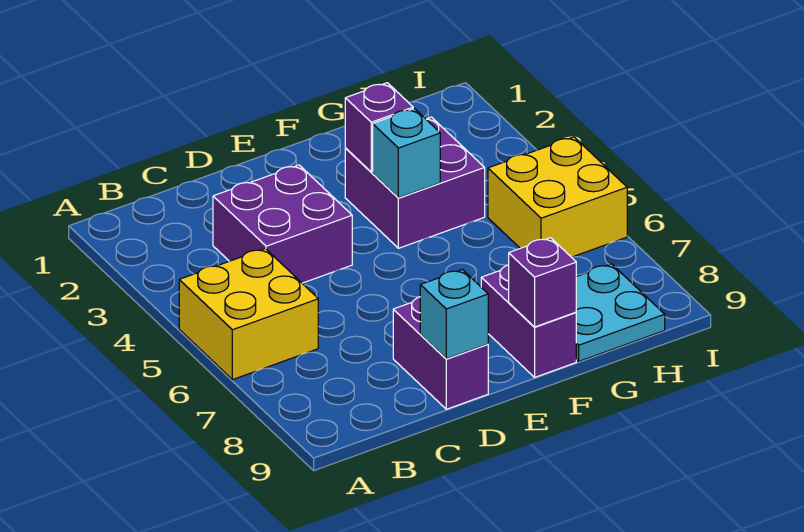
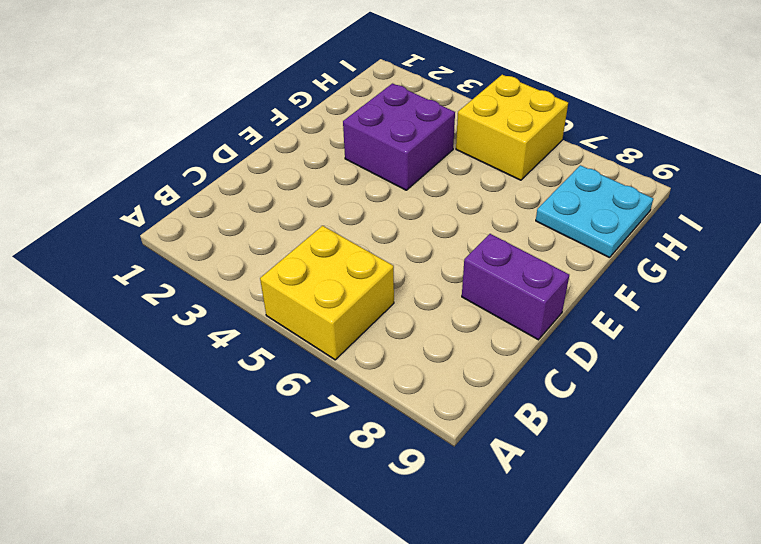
none -> purple 2x2 brick [213,165,352,283]
none -> purple 1x2 brick [481,265,576,377]

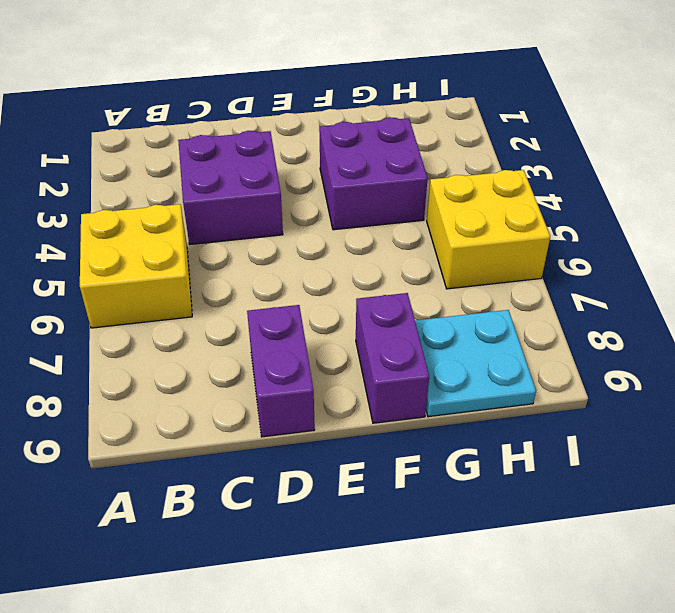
none -> cyan 1x1 brick [420,269,488,359]
none -> purple 1x1 brick [345,83,413,172]

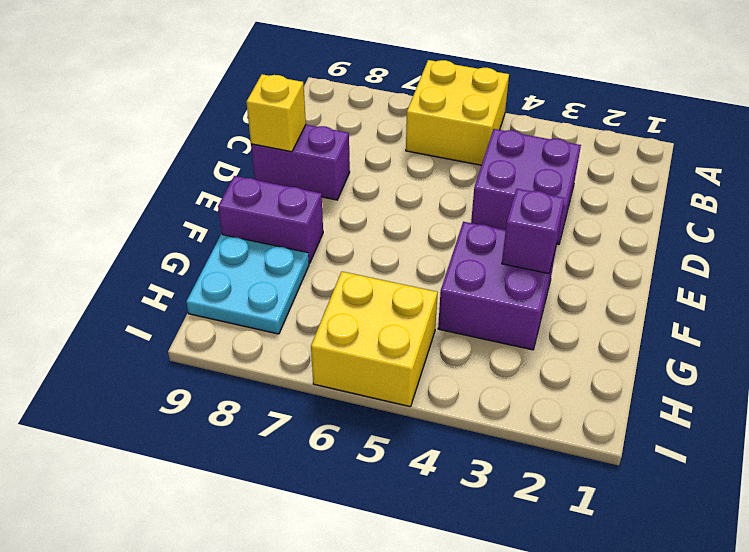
yellow 1x1 brick [247,74,306,152] -> cyan 1x1 brick [420,269,488,359]
none -> cyan 1x1 brick [373,109,440,198]
none -> purple 1x1 brick [509,238,576,327]

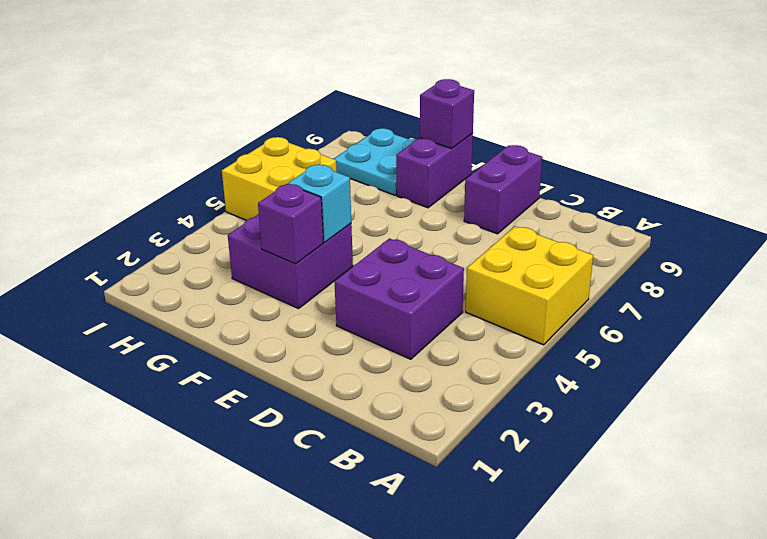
none -> cyan 1x1 brick [420,269,488,359]

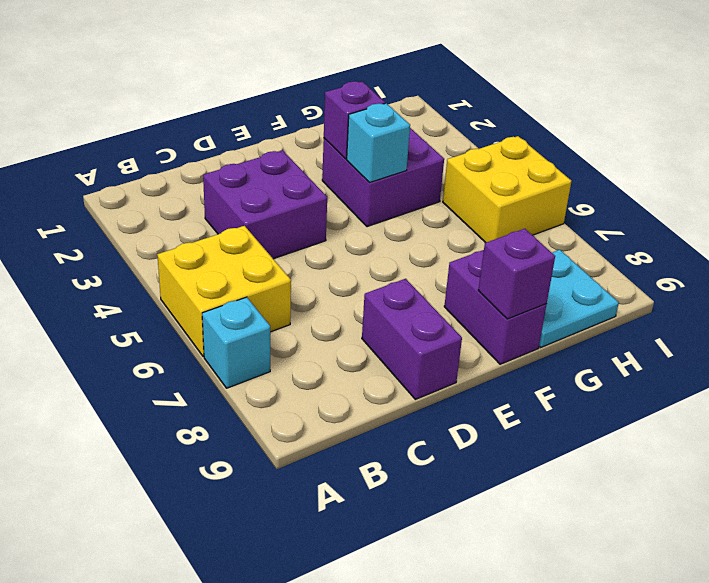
cyan 1x1 brick [202,297,270,388] -> cyan 1x1 brick moved to [420,269,488,359]

